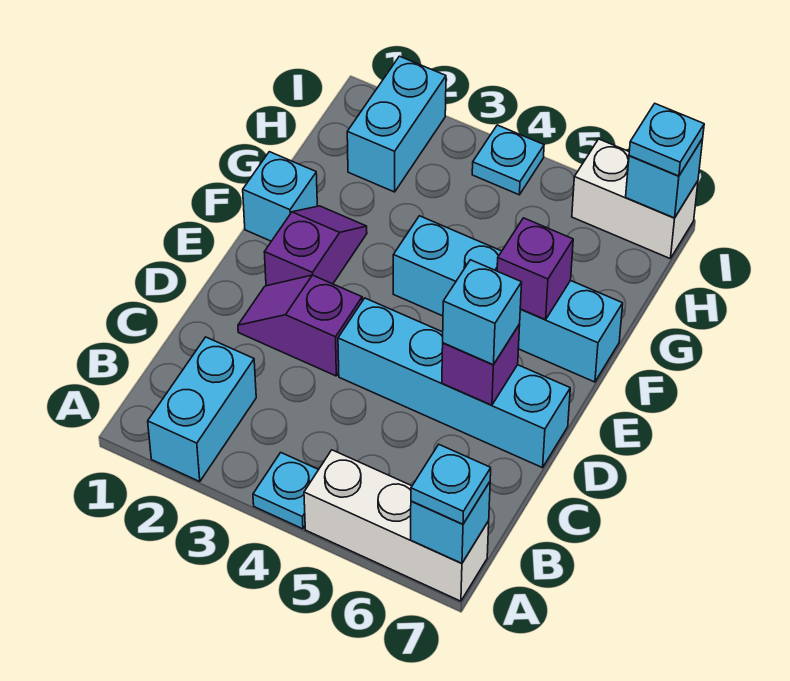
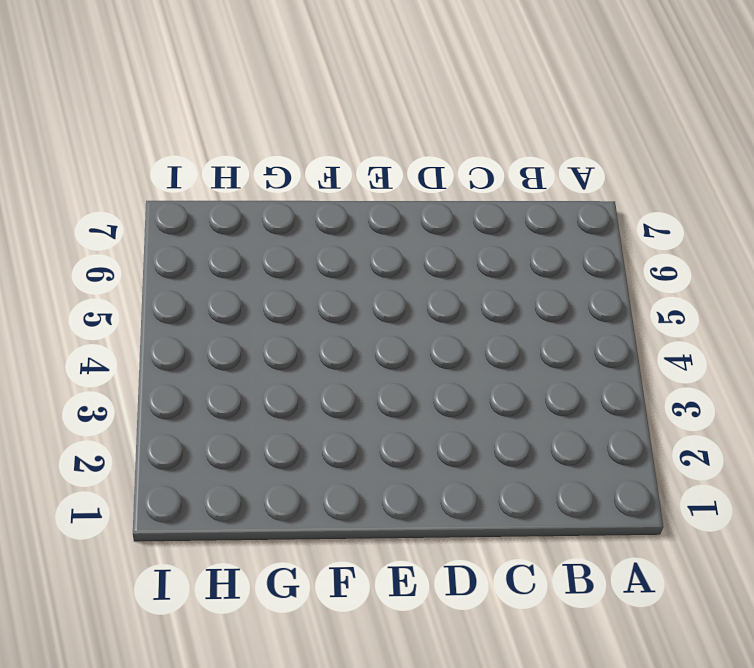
none -> cyan 1x2 brick [148,337,256,482]
none -> cyan 1x1 plate [253,453,319,529]
none -> white 1x3 brick [304,450,489,601]

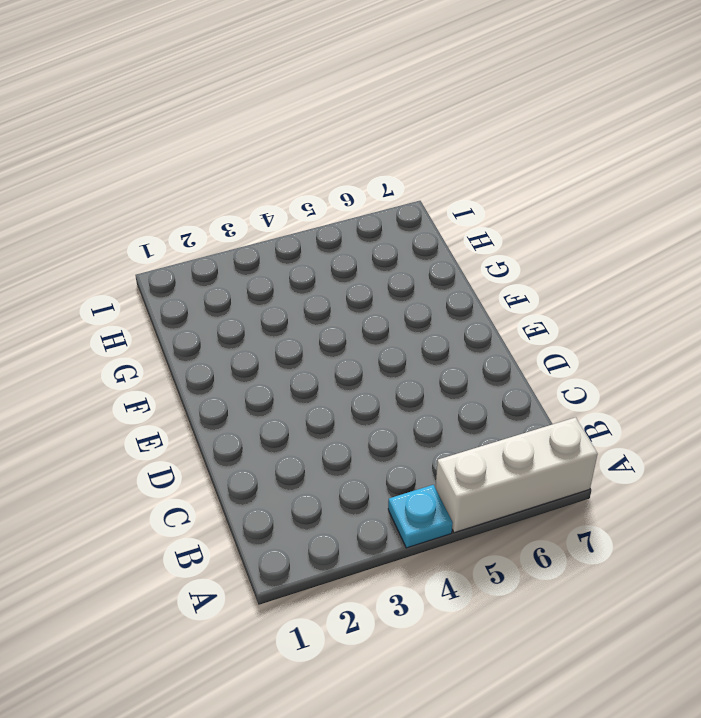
none -> cyan 1x2 brick [148,337,256,482]
none -> purple 1x2 slope [238,275,362,376]
none -> cyan 1x4 brick [338,298,570,468]

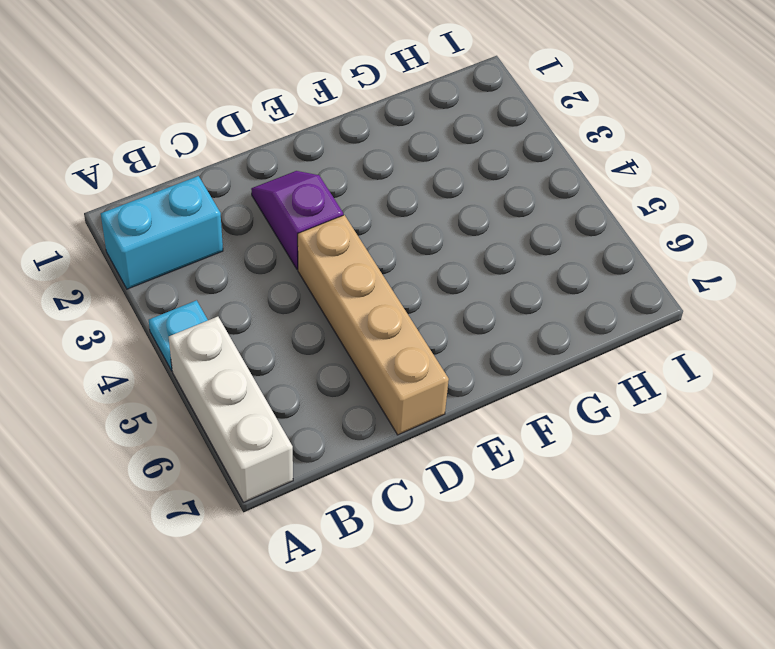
tan 1x4 brick [298,215,449,435] -> cyan 1x4 brick [338,298,570,468]
none -> purple 1x2 slope [264,206,367,286]
none -> cyan 1x1 brick [243,152,317,241]
none -> cyan 1x4 brick [393,216,623,382]

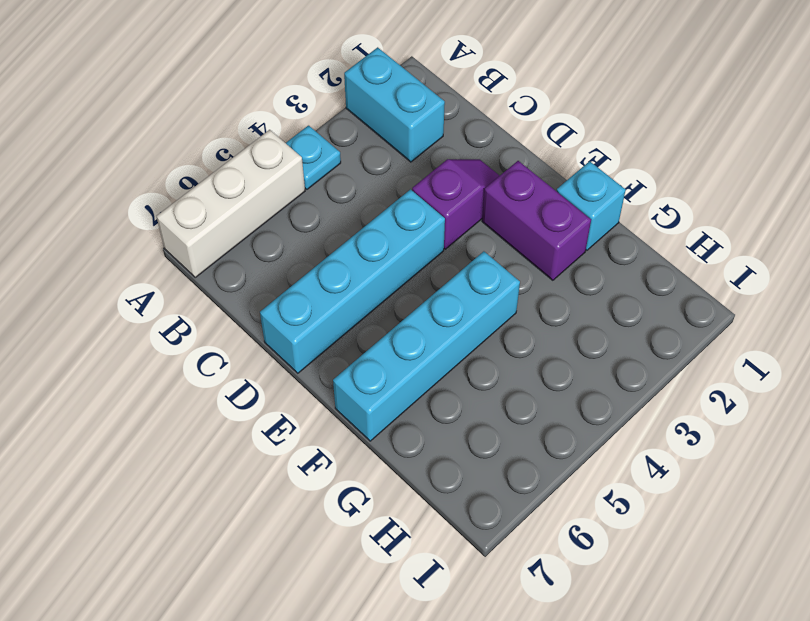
purple 1x2 brick [482,161,591,280] -> purple 1x2 slope [264,206,367,286]
none -> cyan 1x2 brick [347,56,446,192]
none -> cyan 1x1 plate [472,125,544,195]
none -> white 1x2 brick [572,139,698,258]

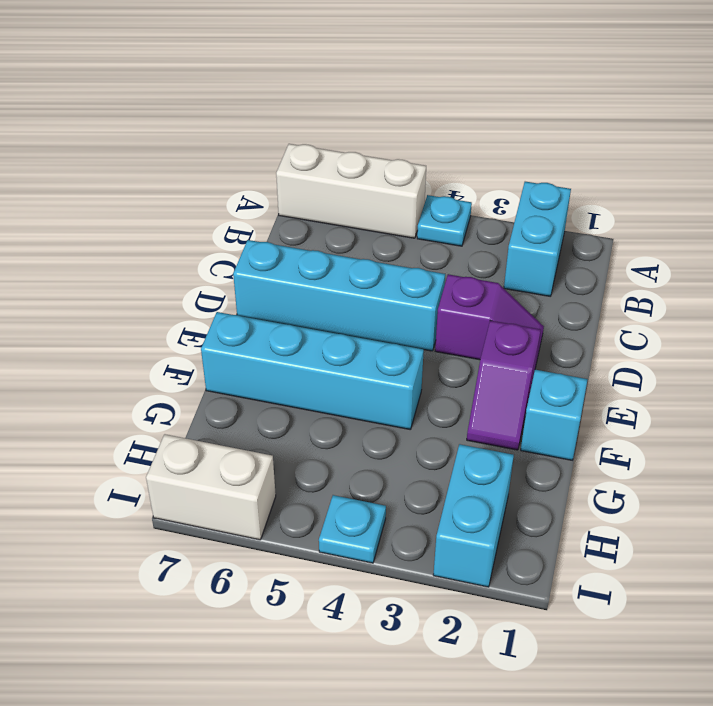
none -> cyan 1x1 brick [411,482,490,563]
none -> purple 1x1 brick [442,324,520,405]
none -> purple 1x1 brick [497,218,573,320]

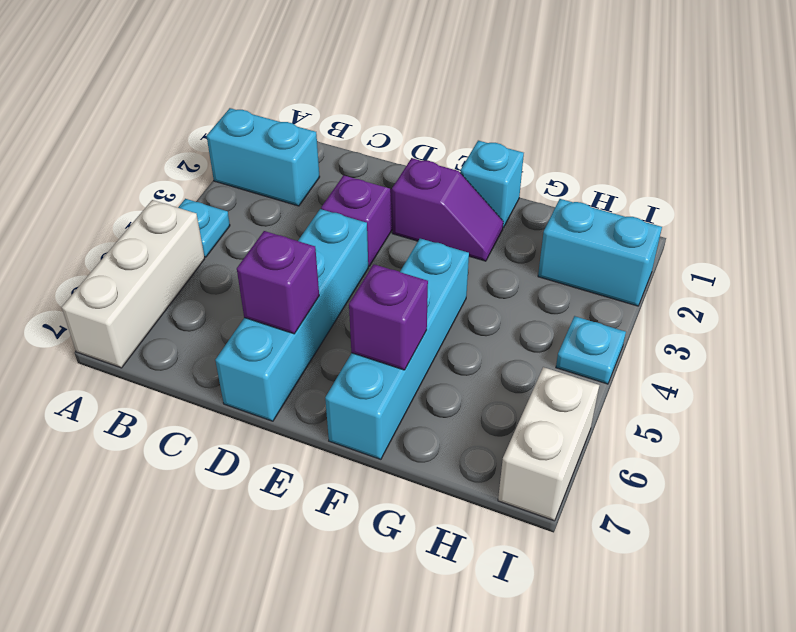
none -> cyan 1x1 brick [411,482,490,563]
none -> cyan 1x1 brick [626,139,703,218]
none -> cyan 1x1 plate [411,445,491,524]

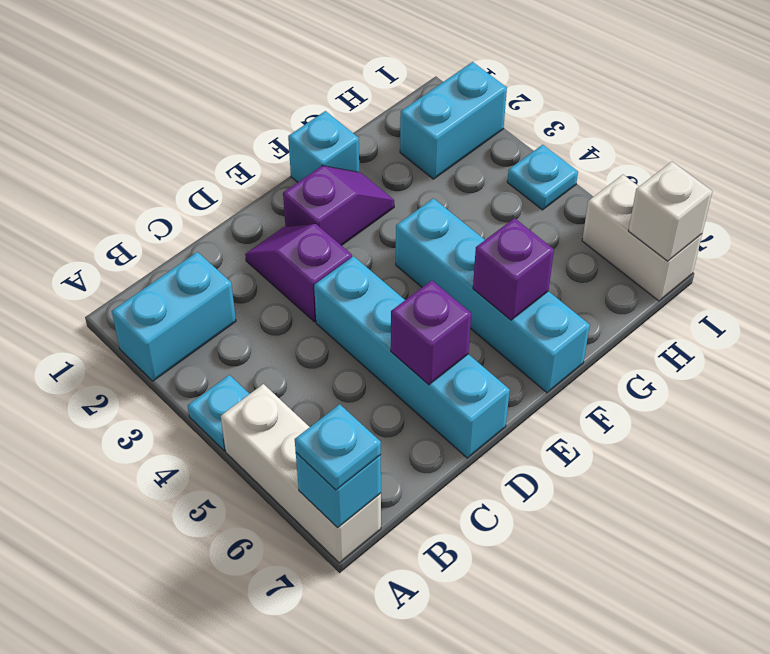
white 1x1 brick [629,162,712,261] -> cyan 1x1 brick [626,139,703,218]
none -> cyan 1x1 brick [443,260,522,365]
none -> cyan 1x1 plate [629,104,704,176]

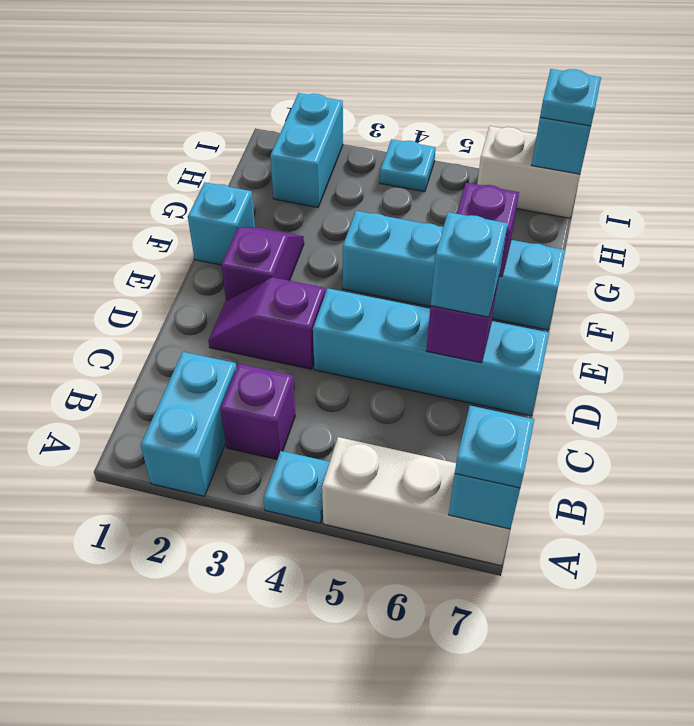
purple 1x1 brick [220,364,295,459] -> none

